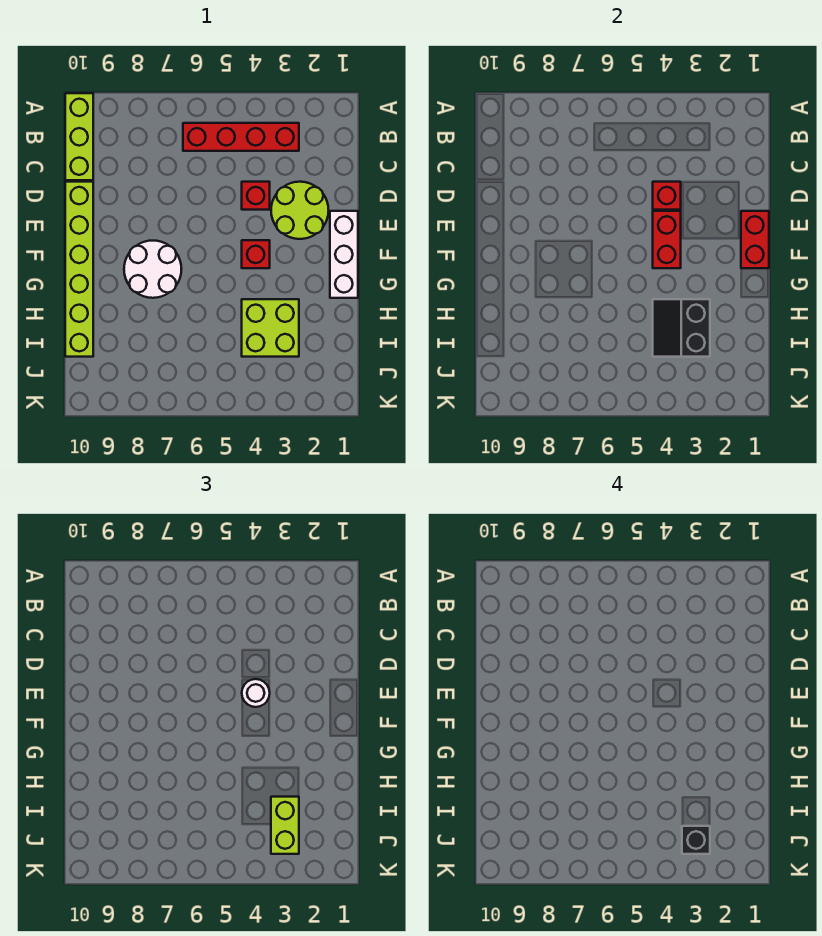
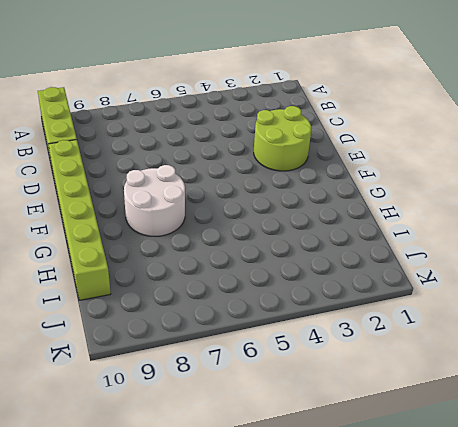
none -> red 1x4 brick [183,123,299,151]
none -> red 1x1 brick [242,182,270,210]
none -> white 1x3 brick [330,211,358,298]

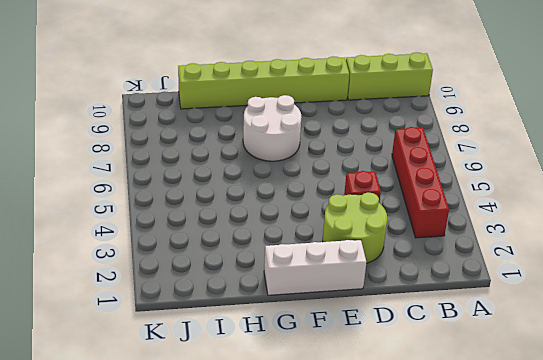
none -> red 1x1 brick [242,240,270,268]
none -> lime 2x2 brick [242,299,299,357]
none -> red 1x1 brick [653,182,681,210]

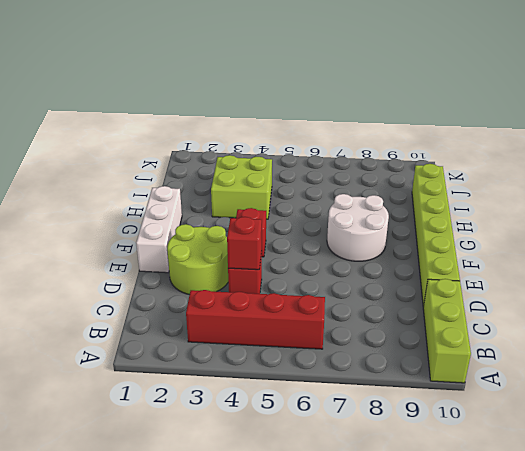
none -> red 1x2 brick [741,211,769,268]
none -> red 1x2 brick [653,211,681,268]
none -> black 2x2 slope [653,299,710,357]

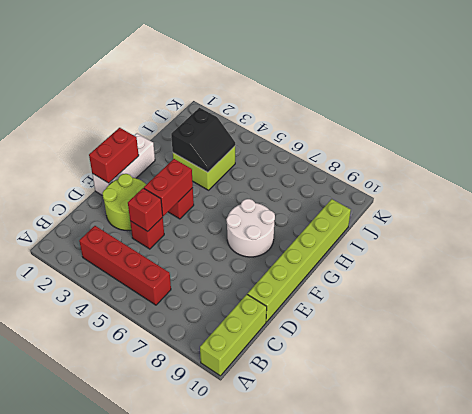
none -> white 1x1 round brick [242,679,270,707]
none -> lime 1x2 brick [271,797,299,854]
none -> black 1x1 brick [682,826,710,854]

